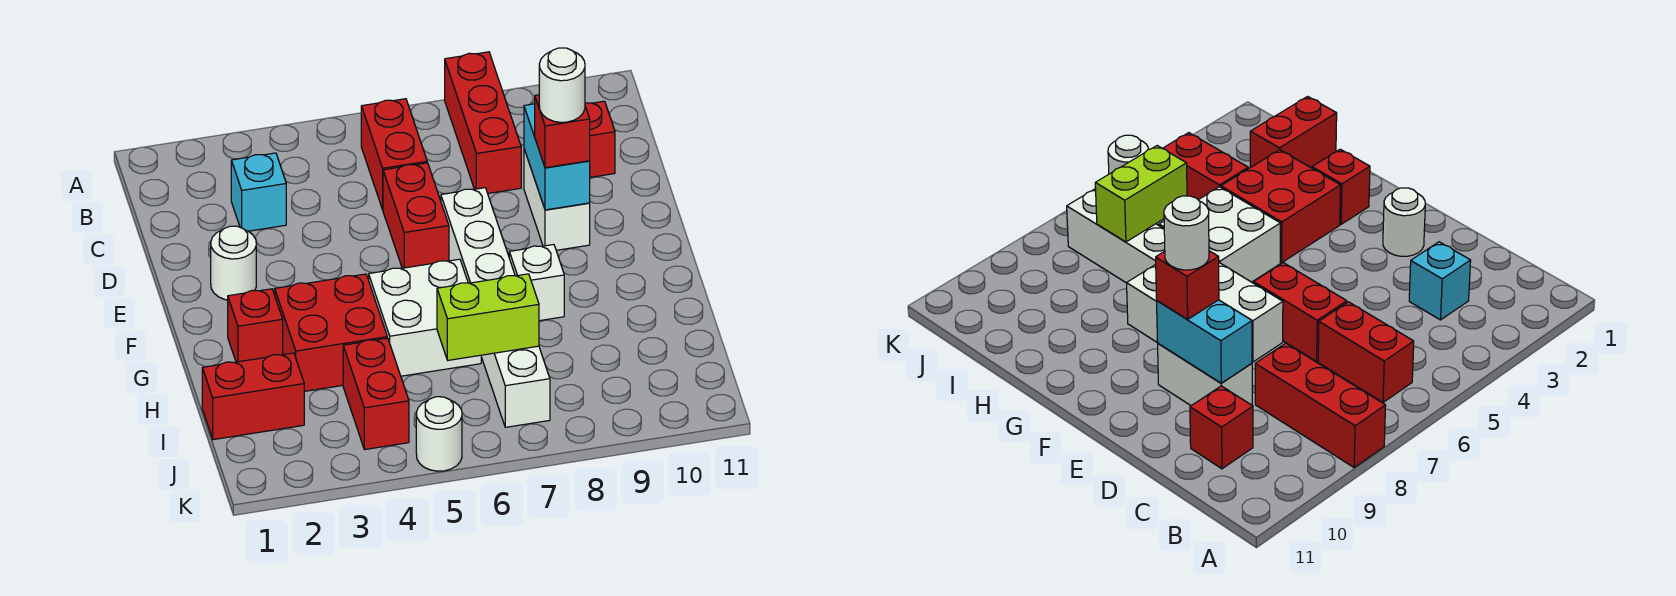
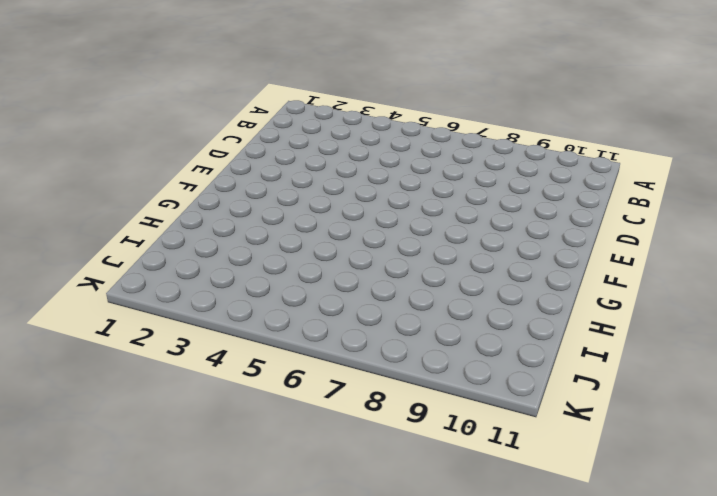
none -> red 1x3 brick [445,52,521,193]
none -> red 1x2 brick [361,99,427,210]
none -> cyan 1x1 brick [231,153,286,231]

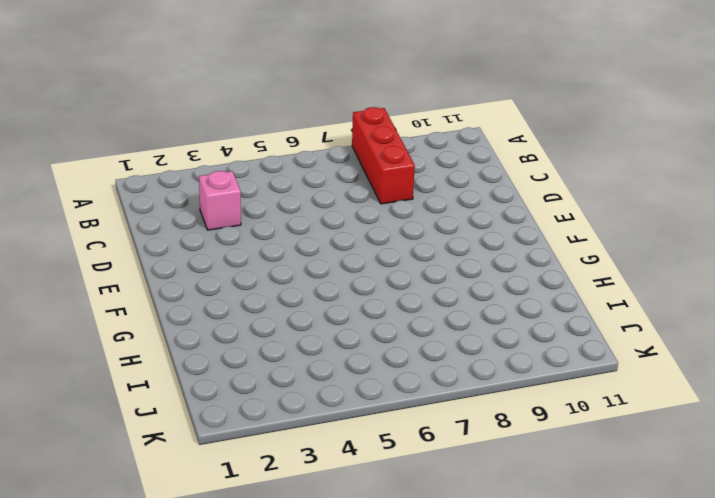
pink 1x1 brick [199,171,241,230] -> cyan 1x1 brick [231,153,286,231]
none -> red 1x2 brick [361,99,427,210]
none -> red 1x1 brick [585,101,615,177]
none -> red 1x2 brick [383,163,449,268]

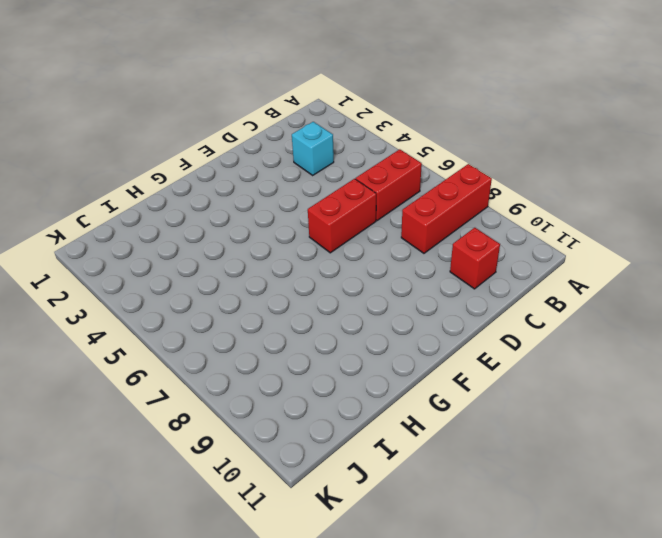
none -> white 1x2 brick [524,149,590,250]
none -> white 1x1 round brick [211,226,256,300]
none -> white 1x6 brick [441,188,550,427]

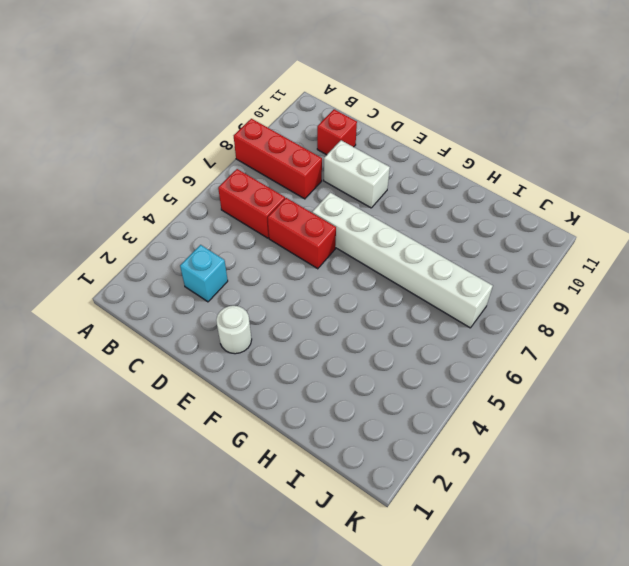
none -> red 1x1 brick [228,289,283,362]
none -> red 2x2 brick [275,274,387,391]
none -> white 2x2 brick [369,259,481,376]

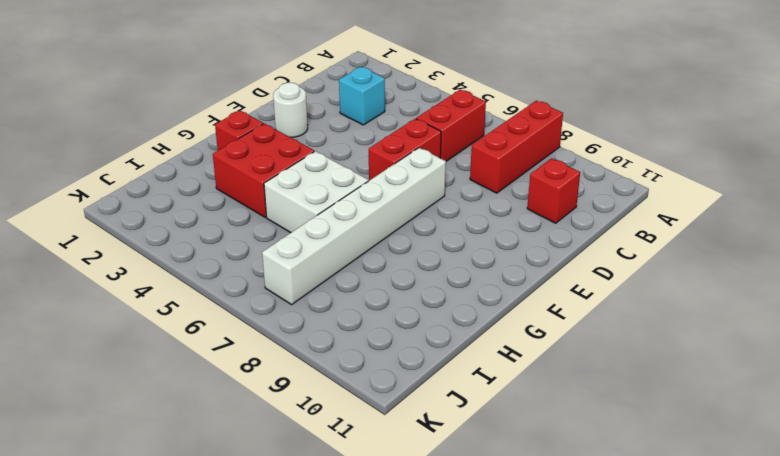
none -> white 1x2 brick [524,149,590,250]
none -> white 1x1 brick [509,244,564,321]
none -> red 1x2 brick [202,353,304,440]

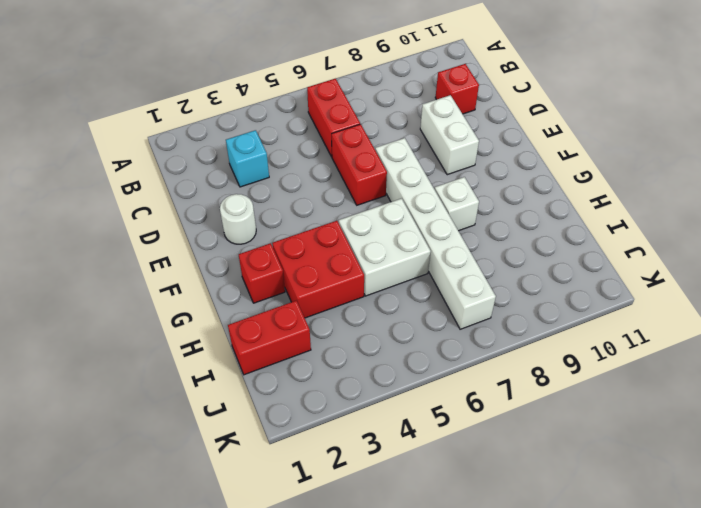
none -> red 1x3 brick [445,52,521,193]
none -> red 1x2 brick [343,338,409,450]
none -> white 1x1 round brick [416,397,462,471]

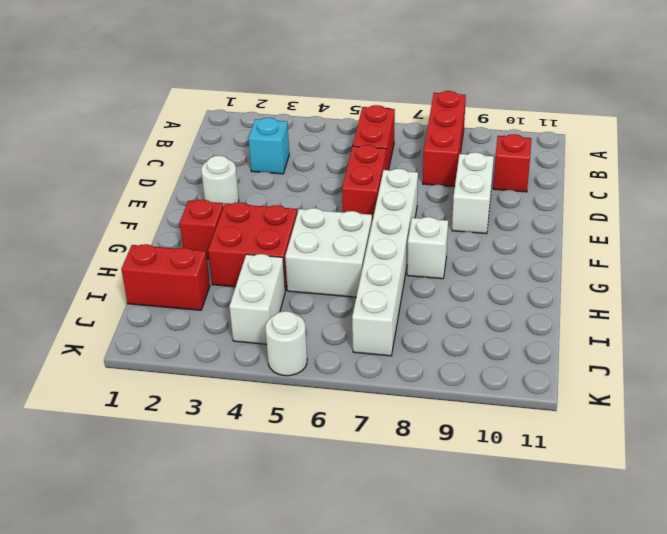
white 1x2 brick [229,254,285,344] -> red 1x2 brick [343,338,409,450]
none -> cyan 1x2 brick [524,104,590,210]
none -> lime 1x2 brick [437,274,539,360]
none -> red 1x1 brick [535,95,590,168]

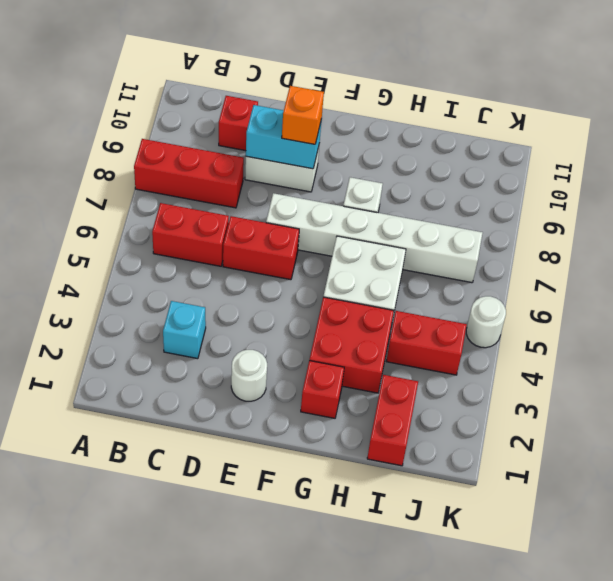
orange 1x1 brick [282,86,324,144] -> red 1x1 brick [535,95,590,168]
none -> lime 1x2 brick [437,274,539,360]
none -> white 1x1 round brick [539,48,585,122]

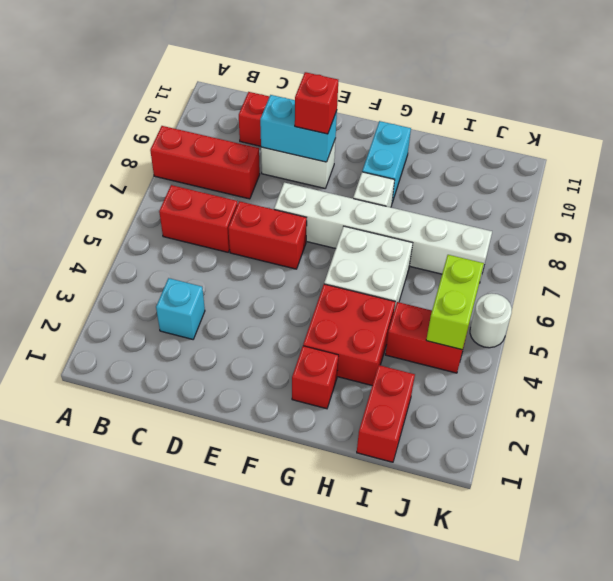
cyan 1x2 brick [362,121,411,202] -> none
lime 1x2 brick [426,255,484,350] -> lime 1x2 brick moved to [437,274,539,360]
none -> white 1x1 round brick [211,226,256,300]
none -> white 1x1 round brick [539,48,585,122]

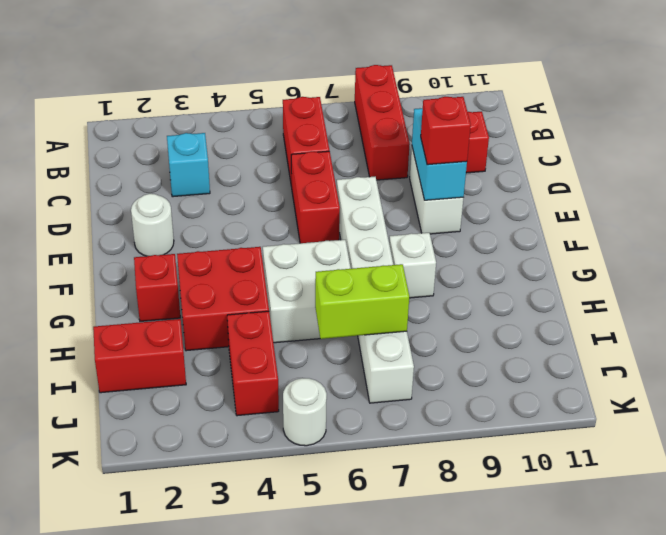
none -> white 1x1 round brick [539,48,585,122]

